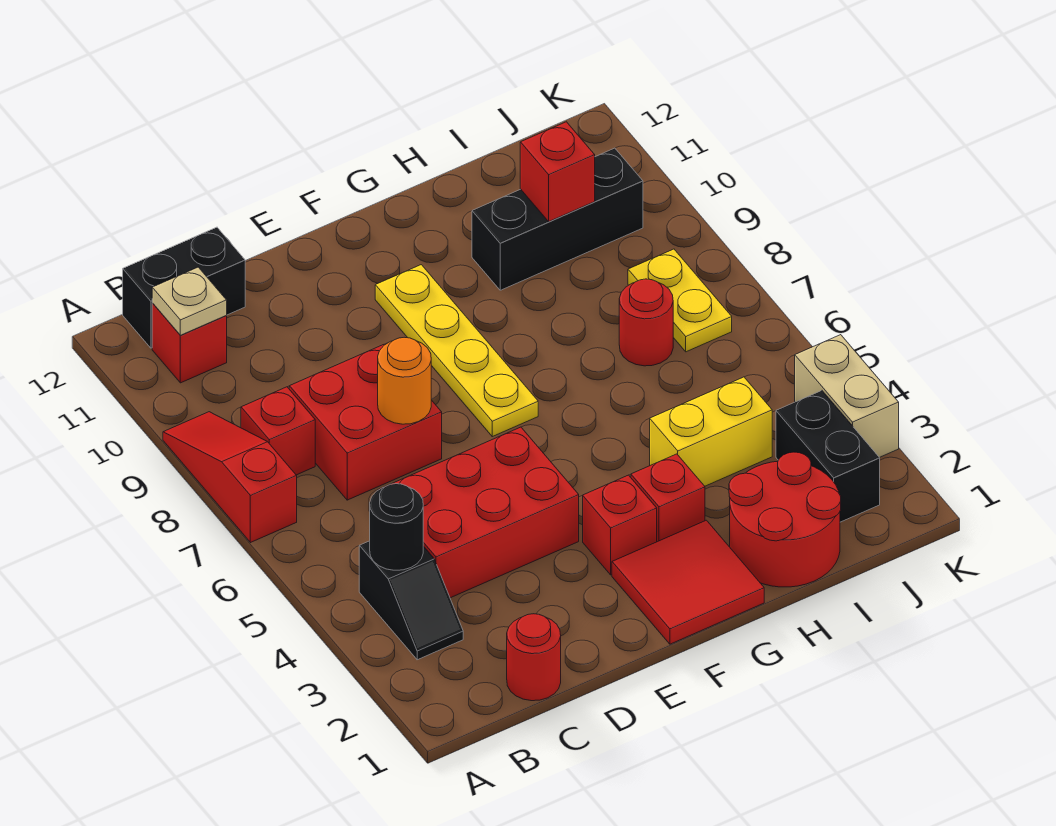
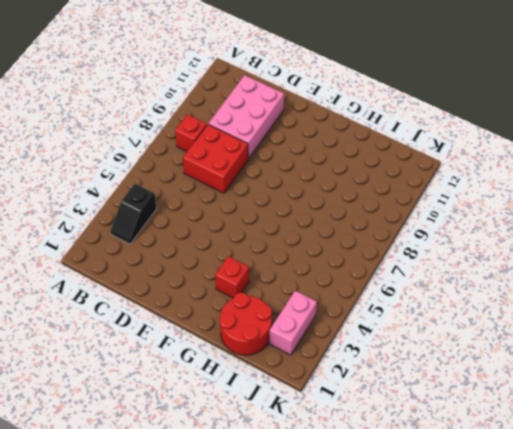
pink 2x3 brick [208,75,284,159] -> none
pink 1x2 brick [269,291,317,355] -> black 1x2 brick [776,391,880,522]
none -> red 1x3 slope [163,412,297,543]
none -> red 1x1 brick [152,303,227,383]
none -> black 1x2 brick [123,227,245,348]

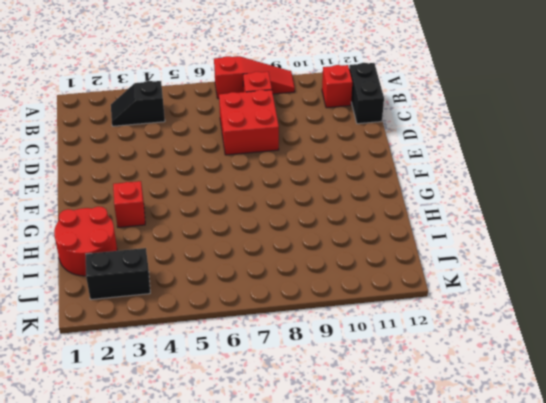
none -> red 1x1 round brick [507,614,561,701]
none -> red 2x3 brick [378,427,579,598]
none -> red 2x2 tile [612,520,764,644]

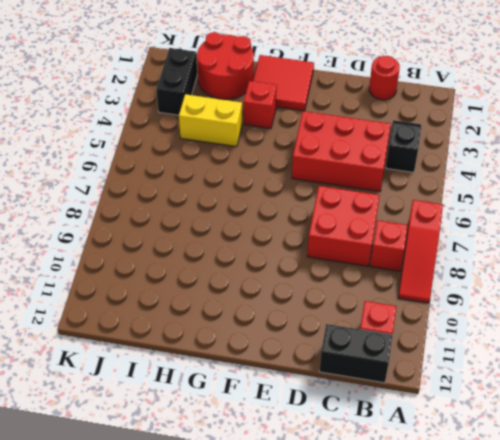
none -> red 1x1 brick [583,475,657,575]
none -> yellow 1x4 plate [375,265,538,437]
none -> black 1x3 brick [472,148,643,290]

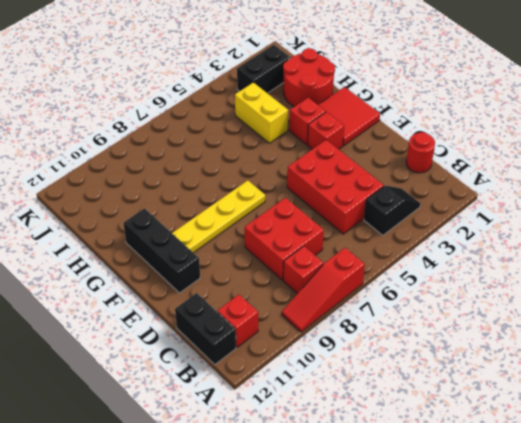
black 1x3 brick [123,208,200,293] -> black 1x3 brick moved to [472,148,643,290]
none -> red 1x1 round brick [619,279,673,366]
none -> yellow 1x2 plate [628,249,732,352]
none -> tan 1x2 brick [795,335,899,457]

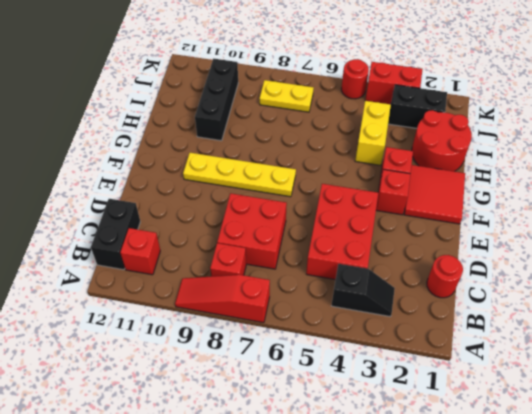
red 1x2 brick [365,62,422,104] -> tan 1x2 brick [795,335,899,457]
red 1x1 round brick [341,59,369,99] -> red 1x1 round brick moved to [619,279,673,366]
none -> black 1x1 round brick [370,484,423,570]
none -> tan 1x1 plate [152,267,227,335]
none -> orange 1x1 round brick [378,337,431,424]

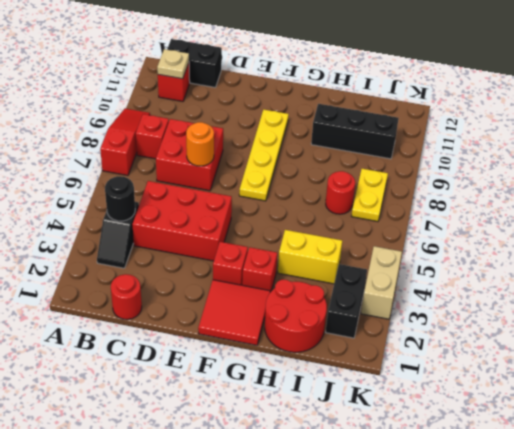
none -> red 1x1 brick [520,122,595,221]

